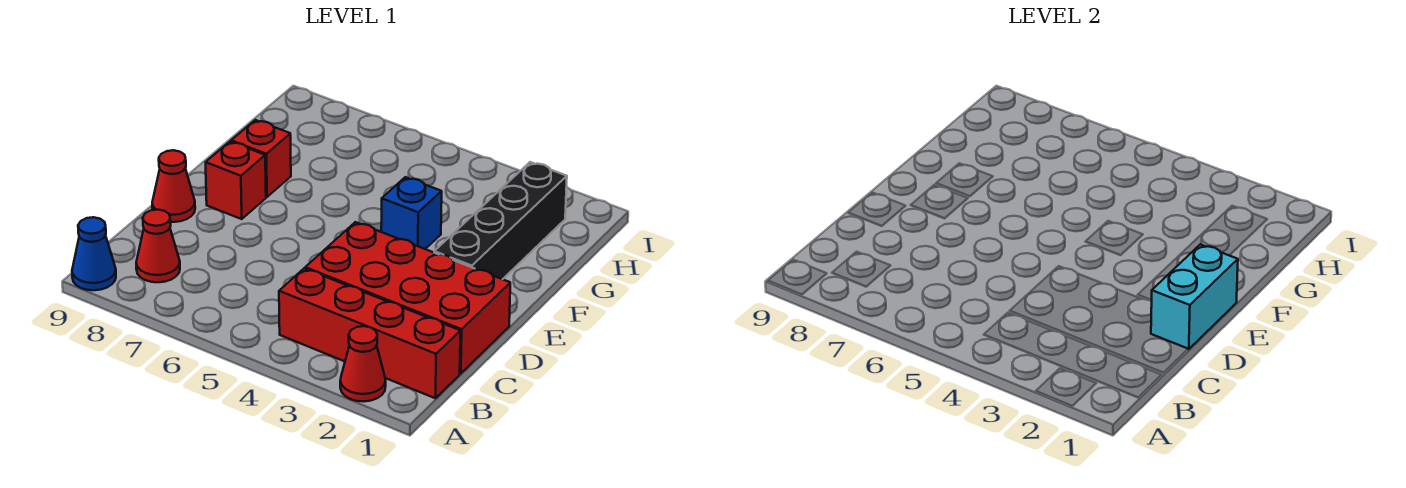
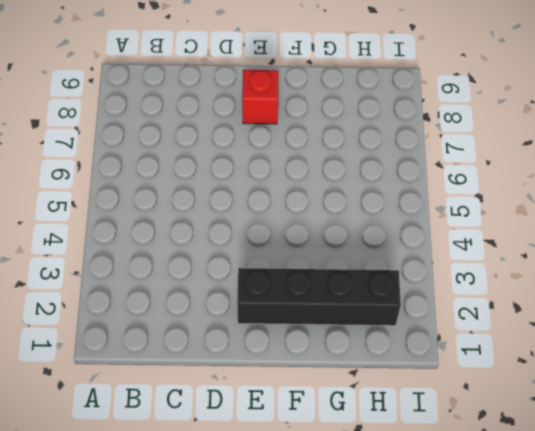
none -> red 1x1 cone [340,326,386,402]
none -> blue 1x1 cone [72,217,116,290]

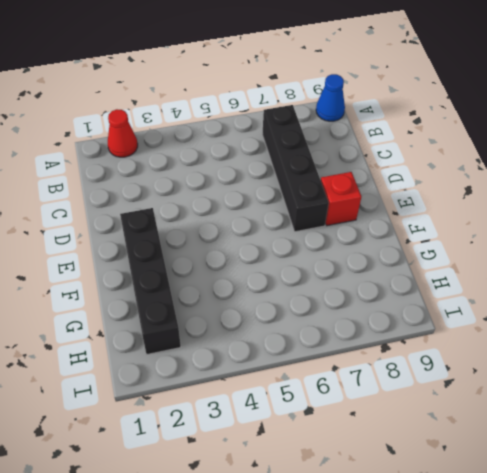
black 1x4 brick [262,105,329,232] -> none
none -> red 1x4 brick [279,268,460,398]
none -> red 1x1 cone [136,210,180,282]

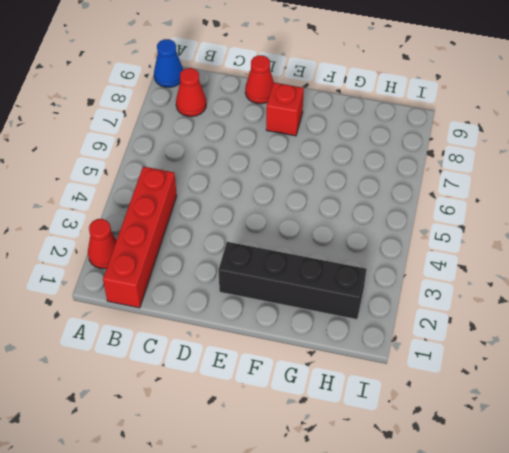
none -> red 2x4 brick [305,222,510,374]
none -> blue 1x1 brick [381,177,442,249]

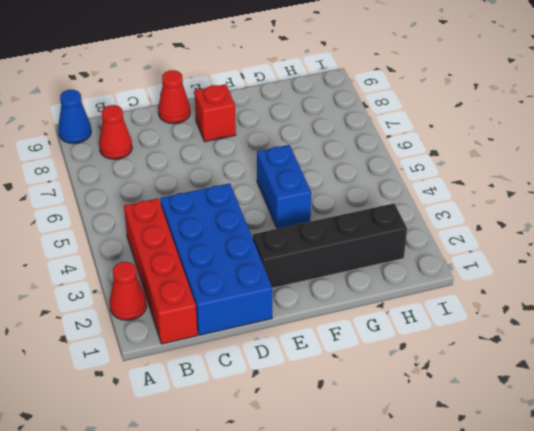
blue 2x4 brick [160,183,273,335] -> red 2x4 brick [305,222,510,374]
blue 1x2 brick [257,145,311,229] -> blue 1x1 brick [381,177,442,249]
none -> red 1x1 brick [231,120,291,197]
none -> cyan 1x2 brick [1151,244,1238,349]

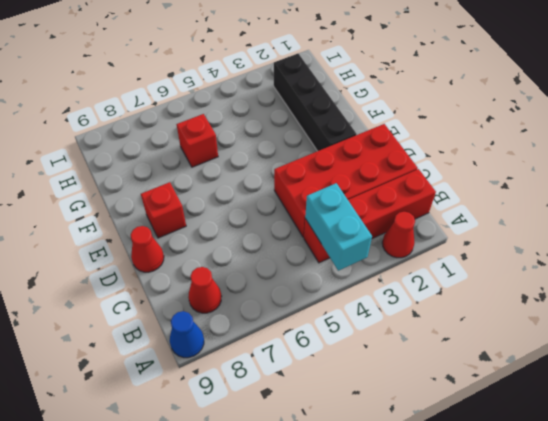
cyan 1x2 brick [305,183,372,271] -> cyan 1x2 brick moved to [1151,244,1238,349]
red 1x1 brick [176,114,218,167] -> red 1x1 brick moved to [231,120,291,197]
none -> blue 1x1 brick [381,177,442,249]

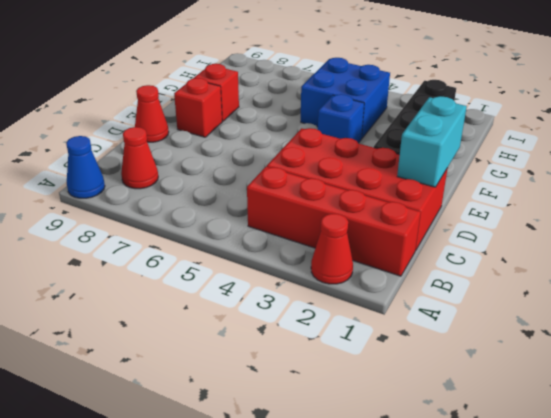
blue 2x2 brick [301,58,390,138] -> none

